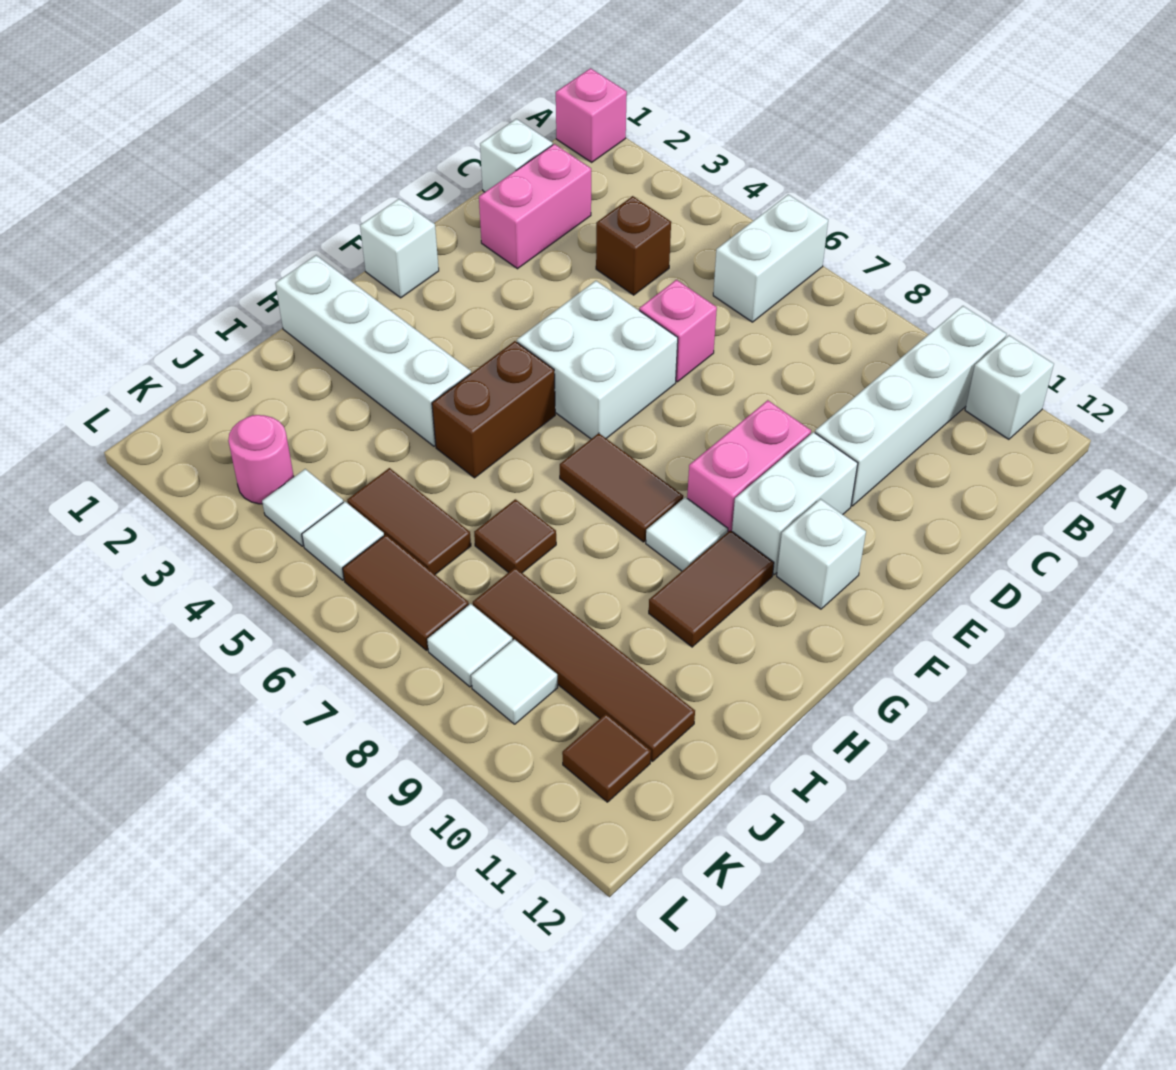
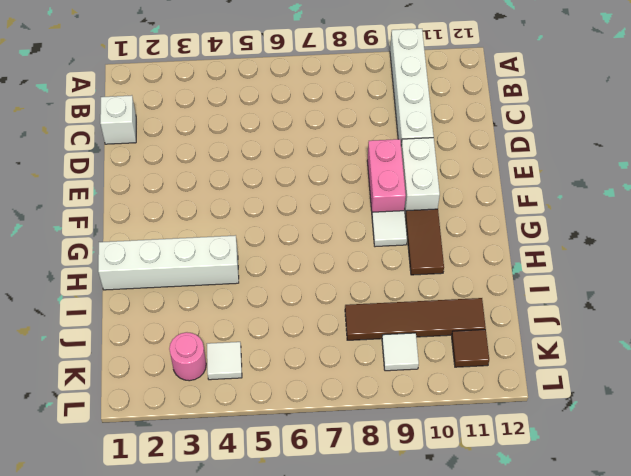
none -> pink 1x1 brick [556,68,627,162]
none -> white 1x2 brick [713,194,828,322]
none -> white 1x1 brick [965,335,1054,439]

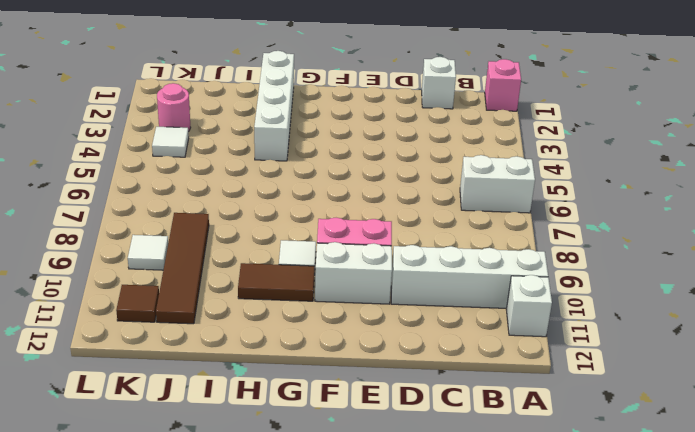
none -> pink 1x2 brick [479,144,591,269]
none -> brown 1x1 brick [596,196,671,295]
none -> pink 1x1 brick [639,280,717,382]

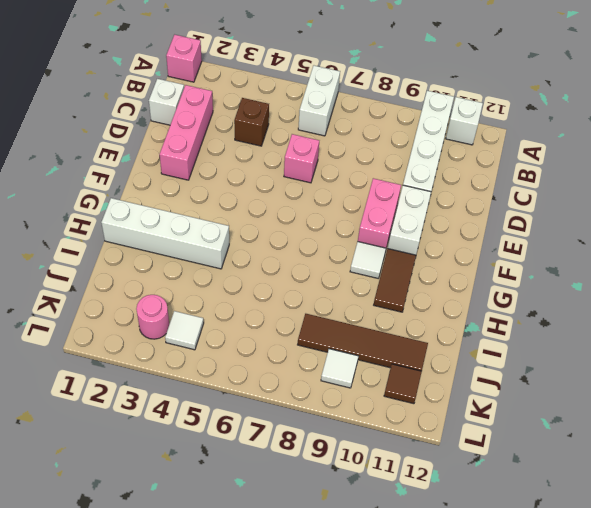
pink 1x3 brick [159,85,213,180] -> pink 1x2 brick [479,144,591,269]
none -> white 2x2 brick [517,281,678,439]
none -> white 1x1 brick [360,199,439,298]
none -> white 1x1 brick [777,499,866,609]

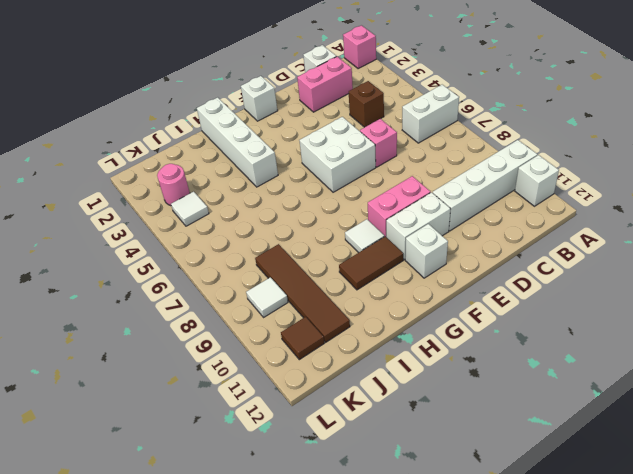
none -> brown 1x2 brick [432,341,555,478]
none -> brown 1x2 tile [560,433,683,542]
none -> brown 1x1 tile [474,499,556,573]

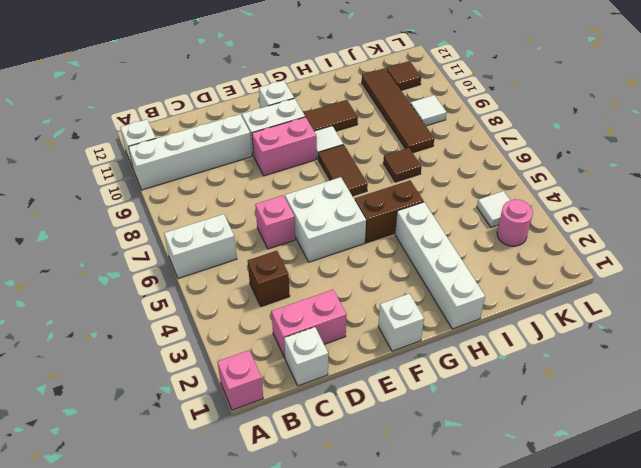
none -> brown 1x2 tile [347,468,471,574]
none -> white 1x1 tile [302,502,384,580]
none -> brown 1x2 tile [343,535,469,650]

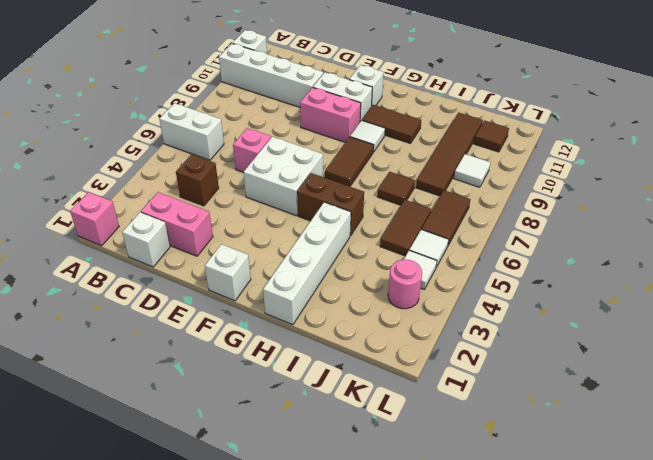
none -> white 1x1 tile [427,604,512,687]

